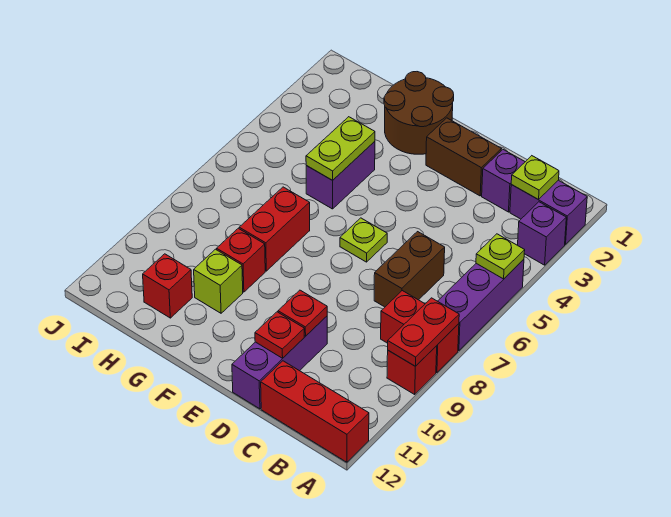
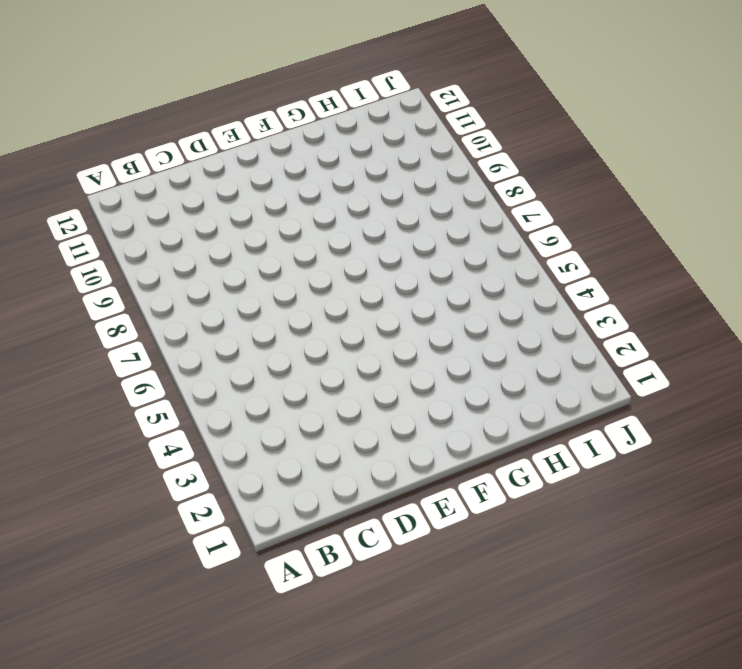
none -> purple 1x2 brick [510,180,587,244]
none -> purple 1x1 brick [518,202,566,265]
none -> purple 1x3 brick [438,259,524,351]

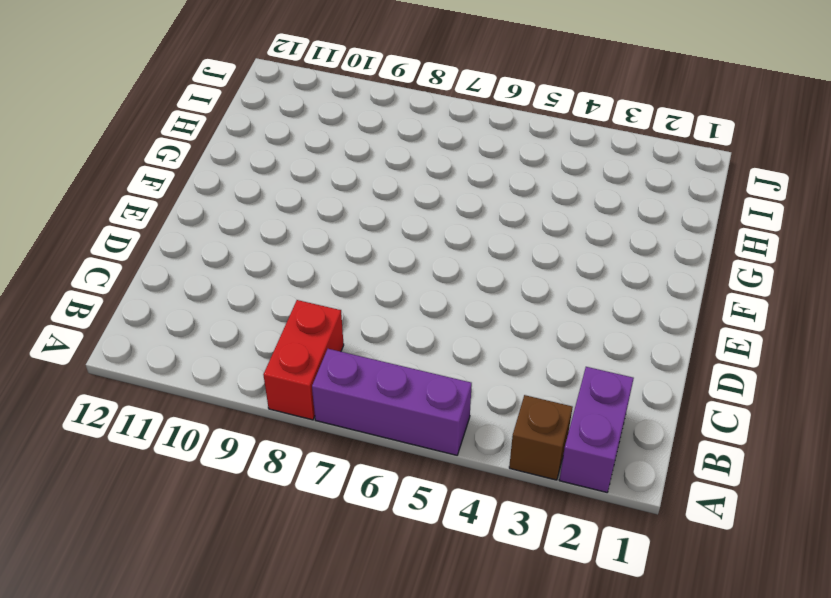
brown 1x1 brick [509,395,573,480] -> purple 1x1 brick [518,202,566,265]
none -> red 1x1 brick [387,346,437,394]
none -> red 1x3 brick [261,361,369,462]
none -> purple 1x1 brick [482,150,525,212]

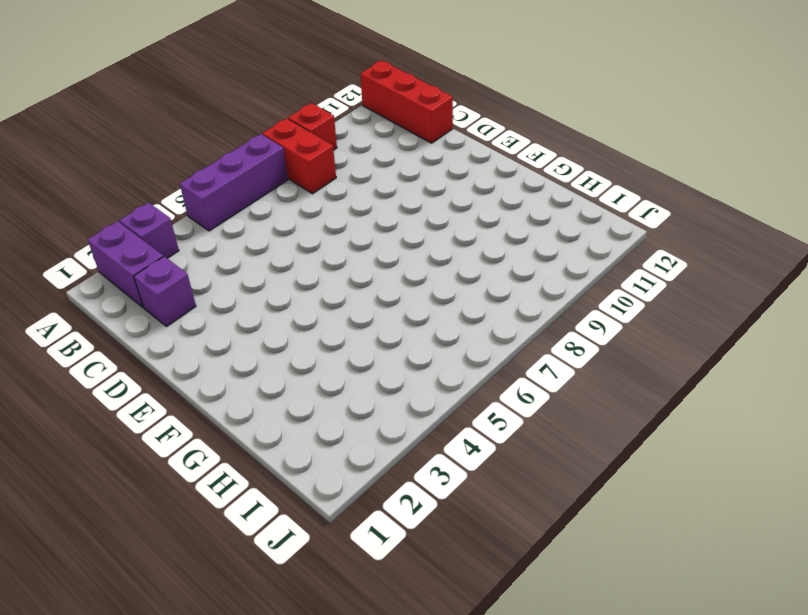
none -> brown 1x2 brick [374,232,445,307]
none -> brown 1x2 brick [426,118,501,196]
none -> purple 1x3 brick [232,316,327,409]

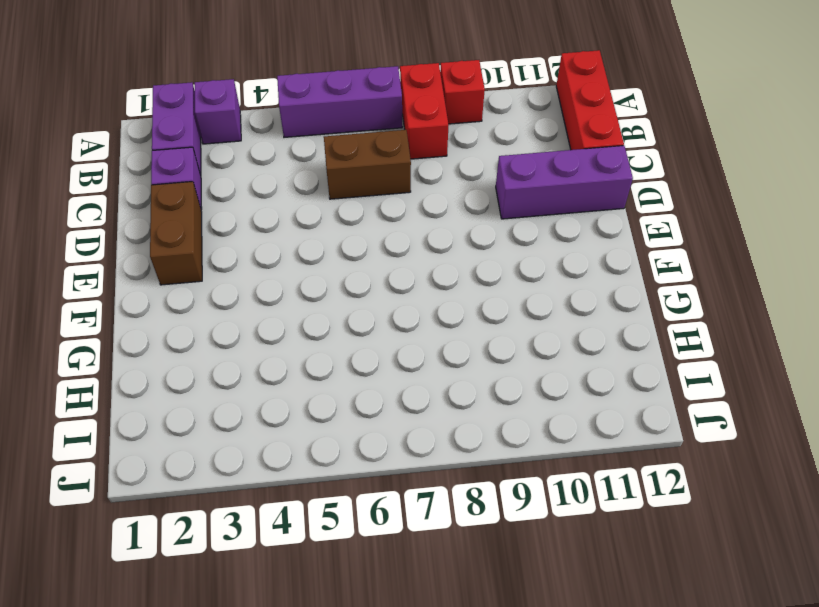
none -> lime 1x1 plate [340,218,387,262]
none -> brown 2x2 round brick [384,72,454,154]
none -> purple 1x2 brick [306,141,375,209]

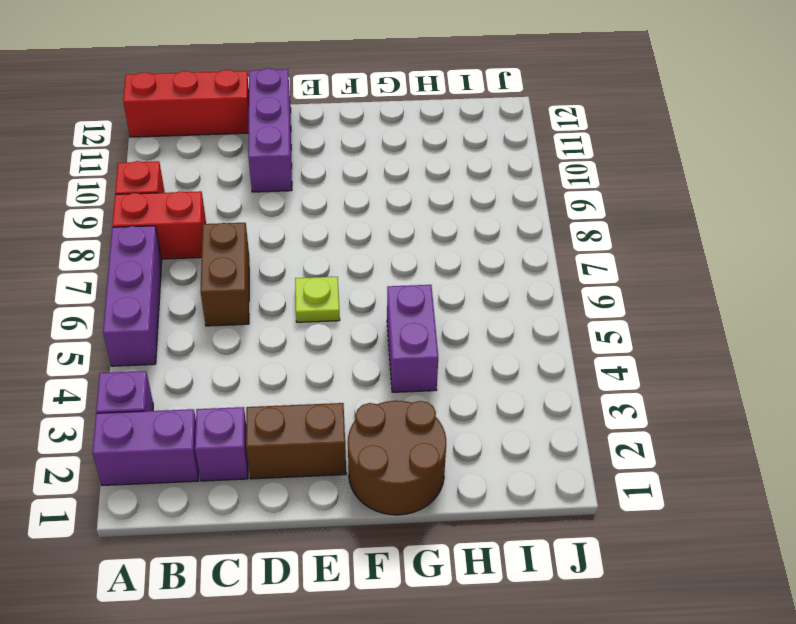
none -> red 1x2 brick [239,187,310,271]
none -> red 1x1 brick [217,228,265,292]
none -> lime 1x1 brick [194,249,243,313]

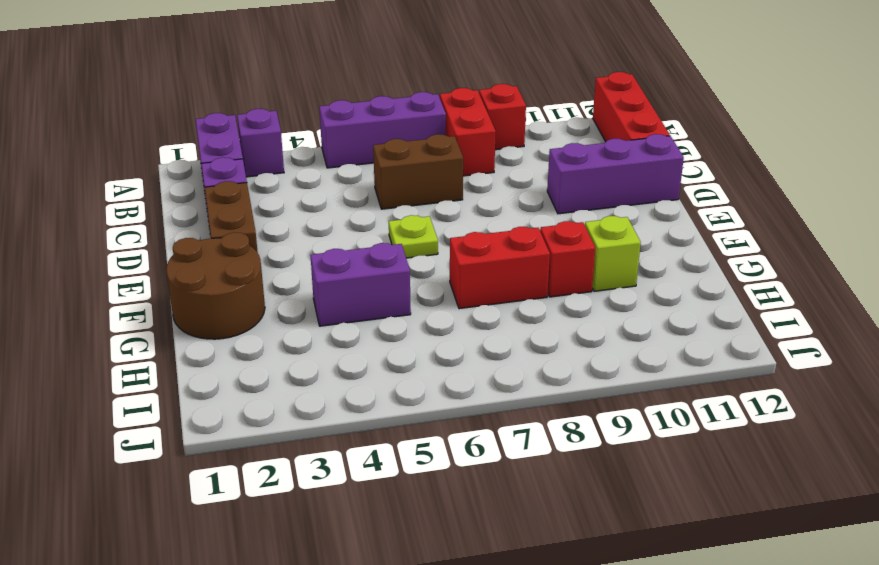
none -> red 1x1 brick [143,254,192,318]
none -> lime 1x1 plate [476,234,525,279]
none -> red 1x2 plate [388,298,459,366]

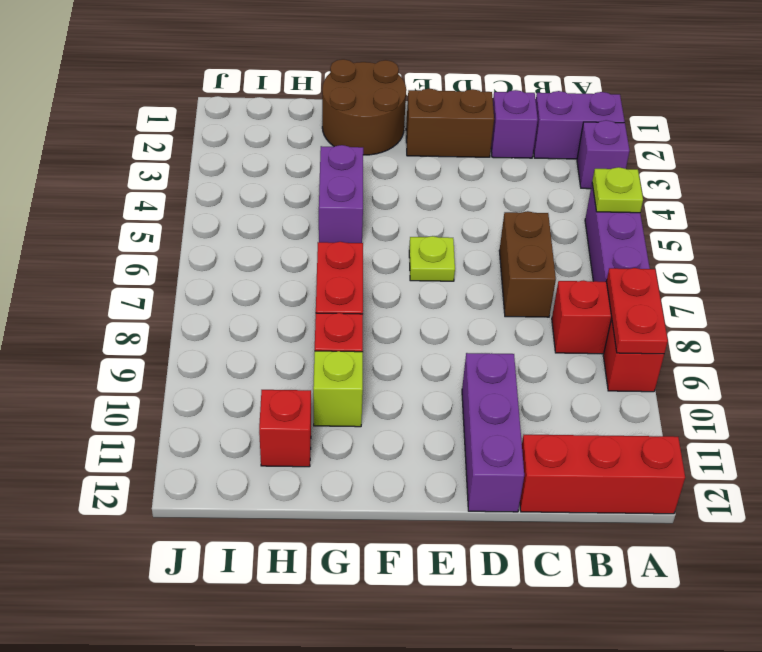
none -> lime 1x1 plate [511,156,559,199]
none -> red 1x1 plate [278,290,327,336]
none -> red 1x1 plate [255,312,304,358]

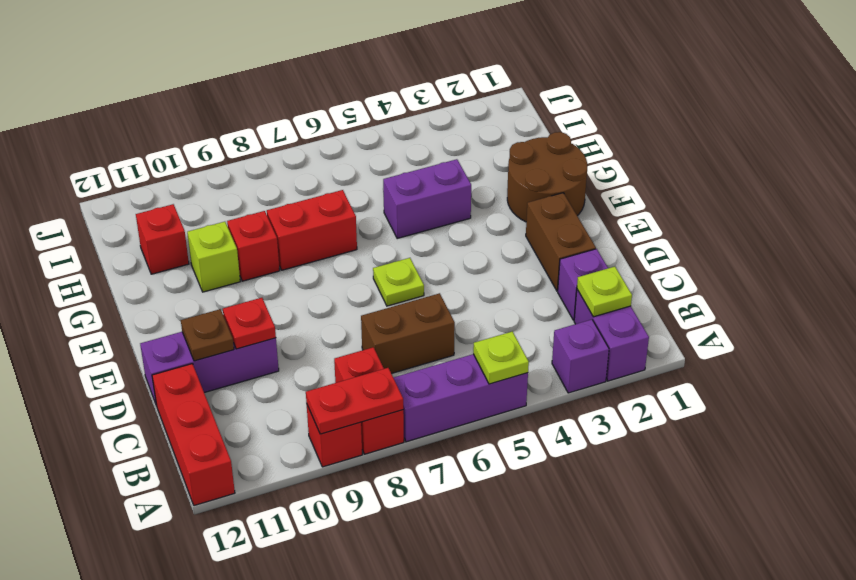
brown 1x1 plate [181,309,234,361] -> red 1x1 plate [255,312,304,358]
none -> lime 1x2 plate [306,117,375,180]

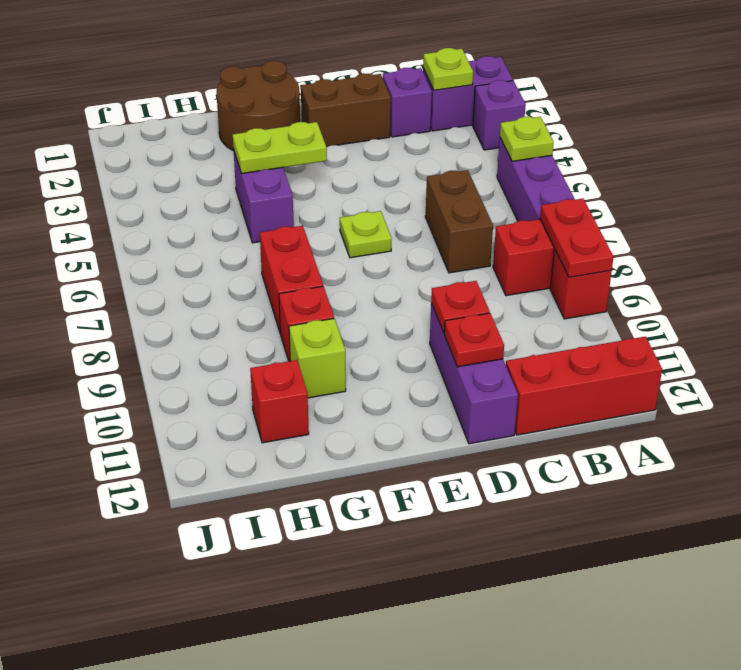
lime 1x2 plate [233,122,327,174] -> lime 1x2 plate turned to [306,117,375,180]

